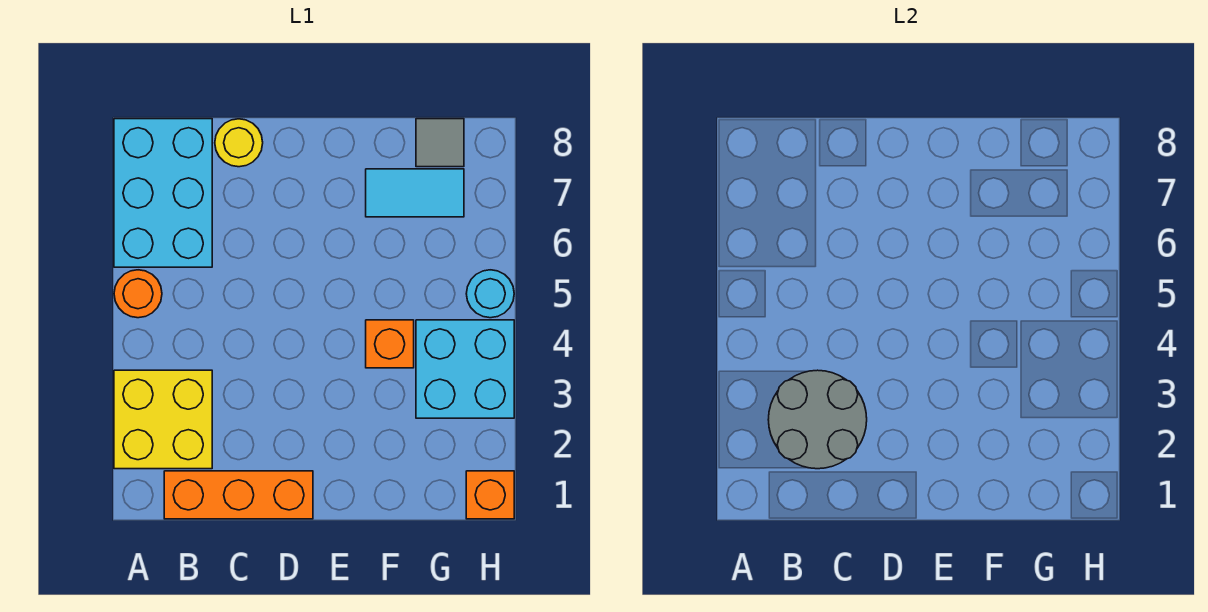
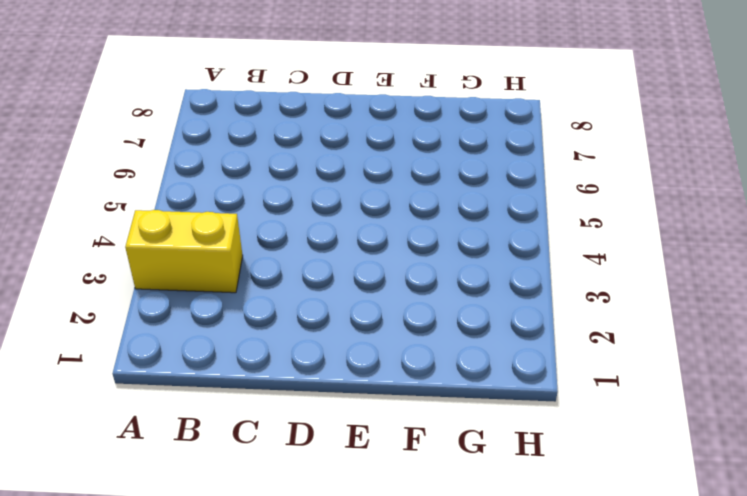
yellow 1x2 brick [125,210,243,293] -> yellow 2x2 brick [114,370,212,469]
none -> orange 1x1 round brick [114,270,162,318]
none -> cyan 2x3 brick [114,119,212,267]
none -> orange 1x3 brick [164,471,313,519]

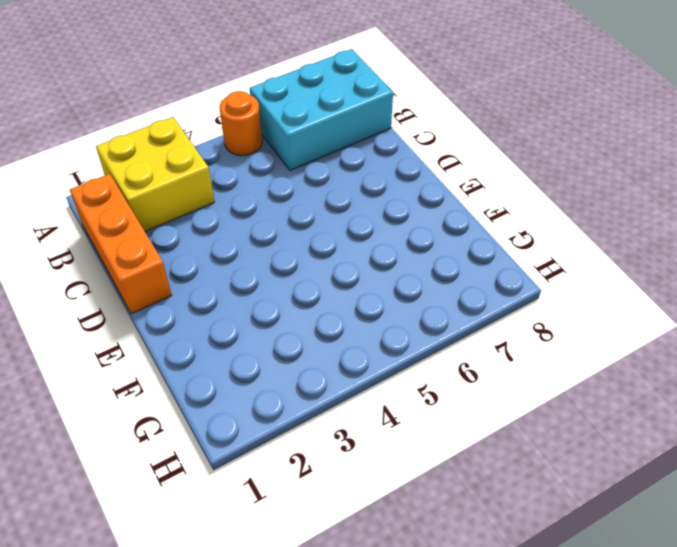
none -> yellow 1x1 round brick [215,119,263,167]
none -> orange 1x1 brick [366,320,414,368]
none -> cyan 1x2 tile [366,169,464,217]

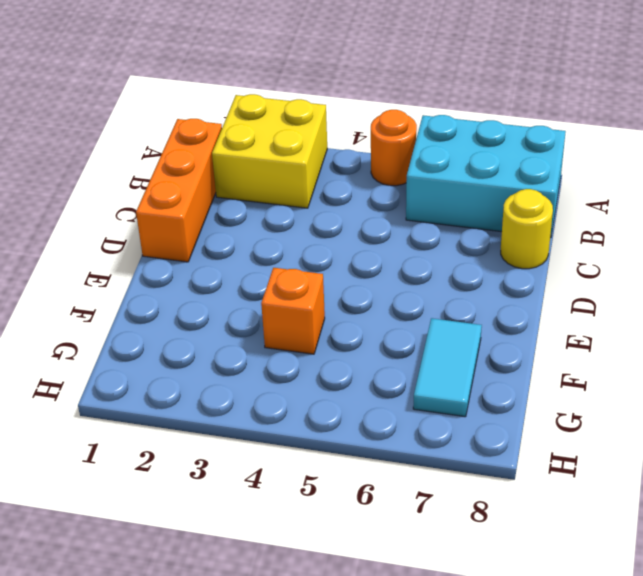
none -> cyan 2x2 brick [416,320,514,418]
none -> grey 1x1 tile [416,119,464,167]
none -> orange 1x1 brick [466,471,514,519]

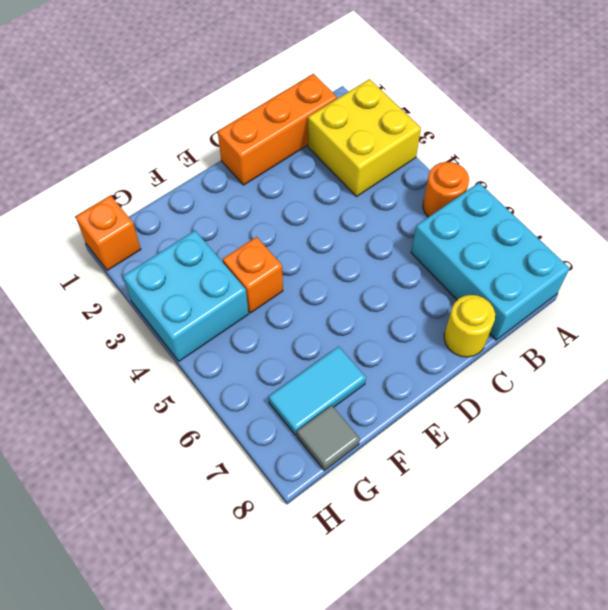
none -> cyan 1x1 round brick [466,270,514,318]
none -> grey 2x2 round brick [768,370,867,469]

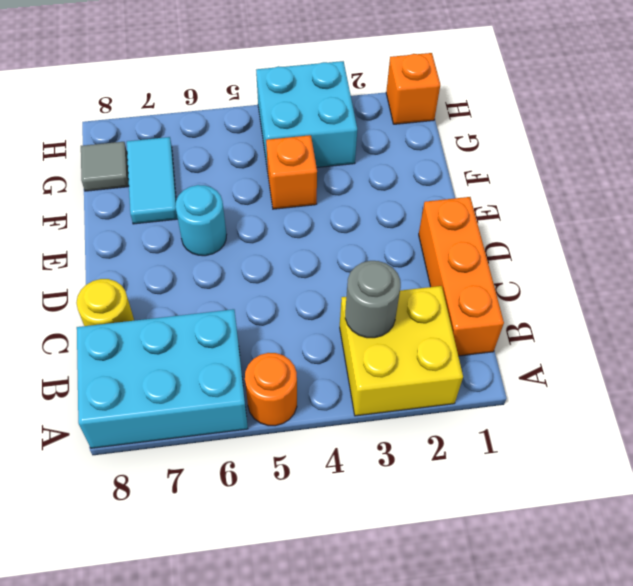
grey 1x1 round brick [345,261,401,338] -> grey 2x2 round brick [768,370,867,469]
cyan 1x1 round brick [175,185,227,256] -> cyan 1x1 round brick moved to [466,270,514,318]

